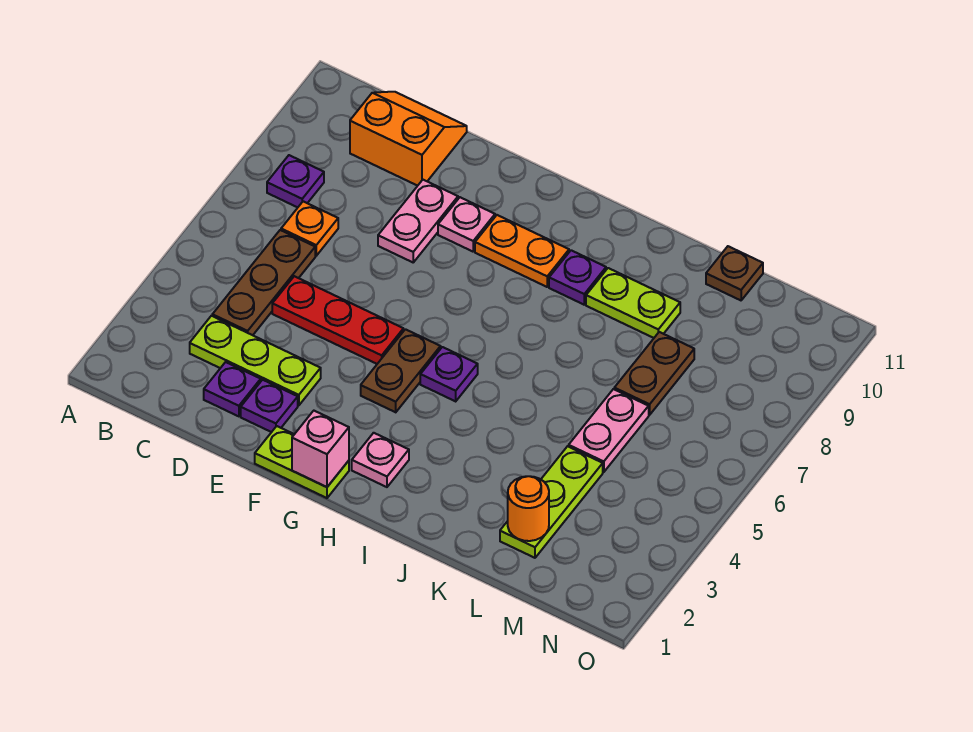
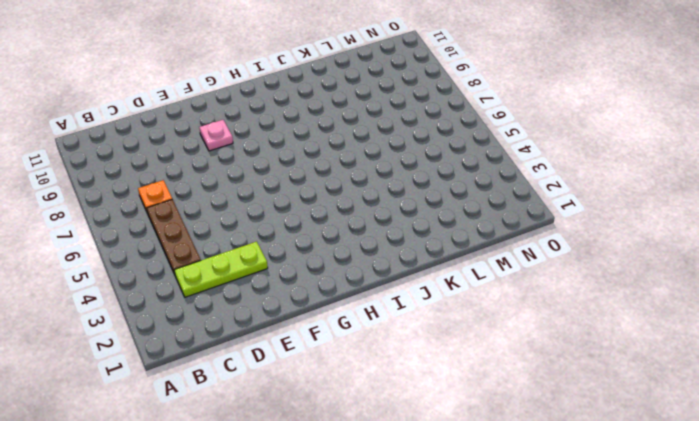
none -> purple 1x1 plate [267,155,324,207]
none -> orange 2x2 slope [350,92,467,186]
none -> purple 1x1 plate [204,362,261,416]

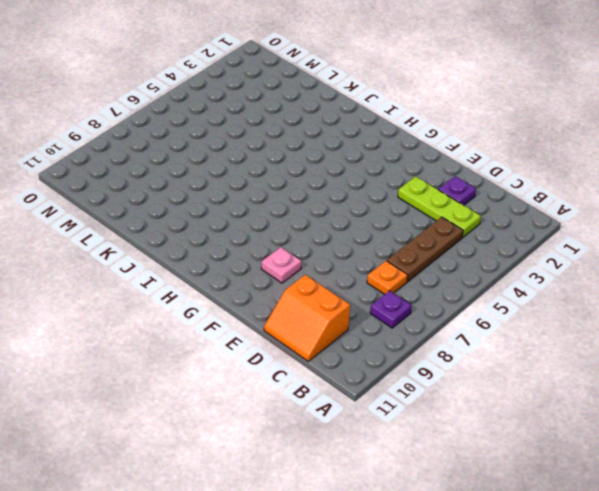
none -> red 1x3 plate [272,276,403,364]
none -> purple 1x1 plate [241,380,298,432]
none -> pink 1x2 plate [378,180,458,262]

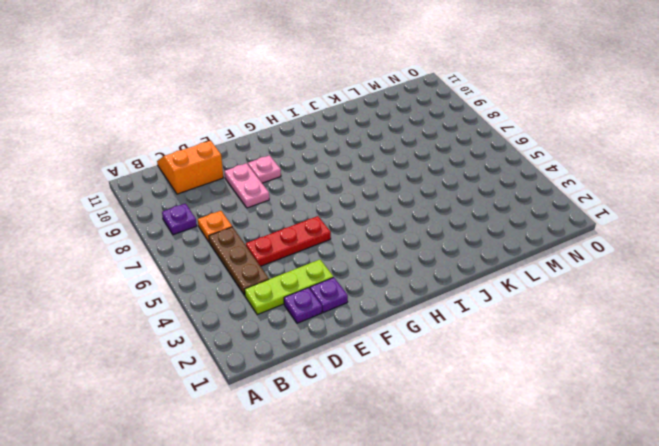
none -> lime 1x2 plate [255,426,349,498]
none -> brown 1x2 plate [361,329,441,412]
none -> orange 1x2 plate [475,215,569,287]

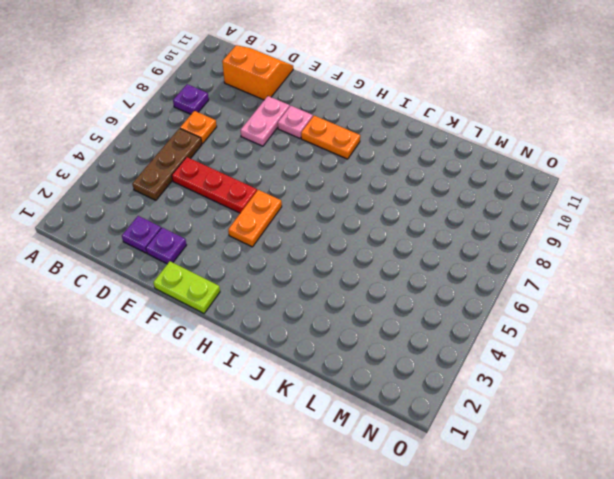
orange 1x2 plate [228,190,282,247] -> brown 1x2 plate [361,329,441,412]
none -> lime 1x3 plate [190,316,321,406]
none -> pink 1x1 plate [352,433,409,487]
none -> purple 1x1 plate [420,347,478,401]

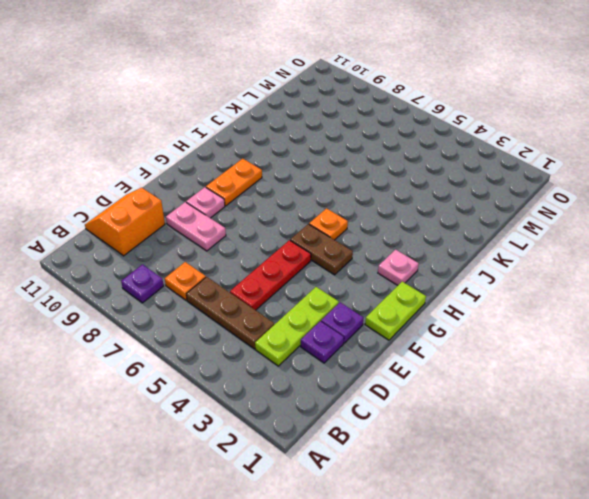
orange 1x1 plate [309,208,348,240] -> purple 1x1 plate [420,347,478,401]
none -> purple 1x1 plate [549,250,606,305]
none -> lime 1x2 plate [586,268,680,338]
none -> lime 1x3 plate [500,446,603,558]

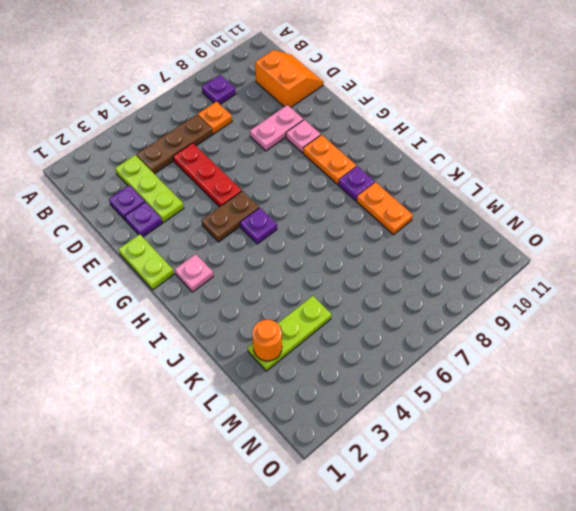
orange 1x2 plate [357,182,413,235] -> lime 1x2 plate [586,268,680,338]
none -> pink 1x2 plate [569,389,649,472]
none -> brown 1x2 plate [614,332,694,415]
none -> brown 1x1 plate [706,246,763,300]

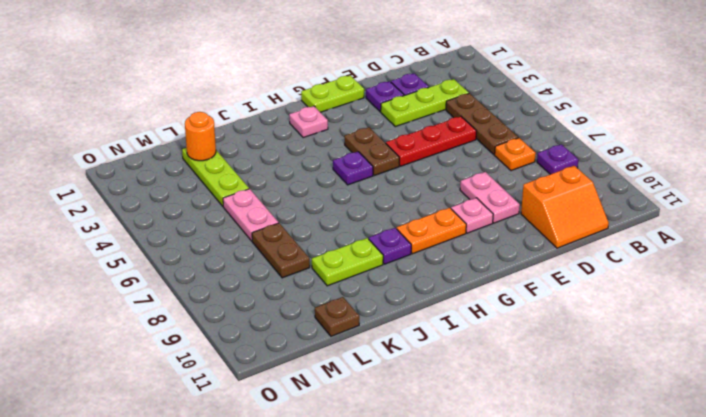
none -> pink 1x1 brick [292,411,349,487]

